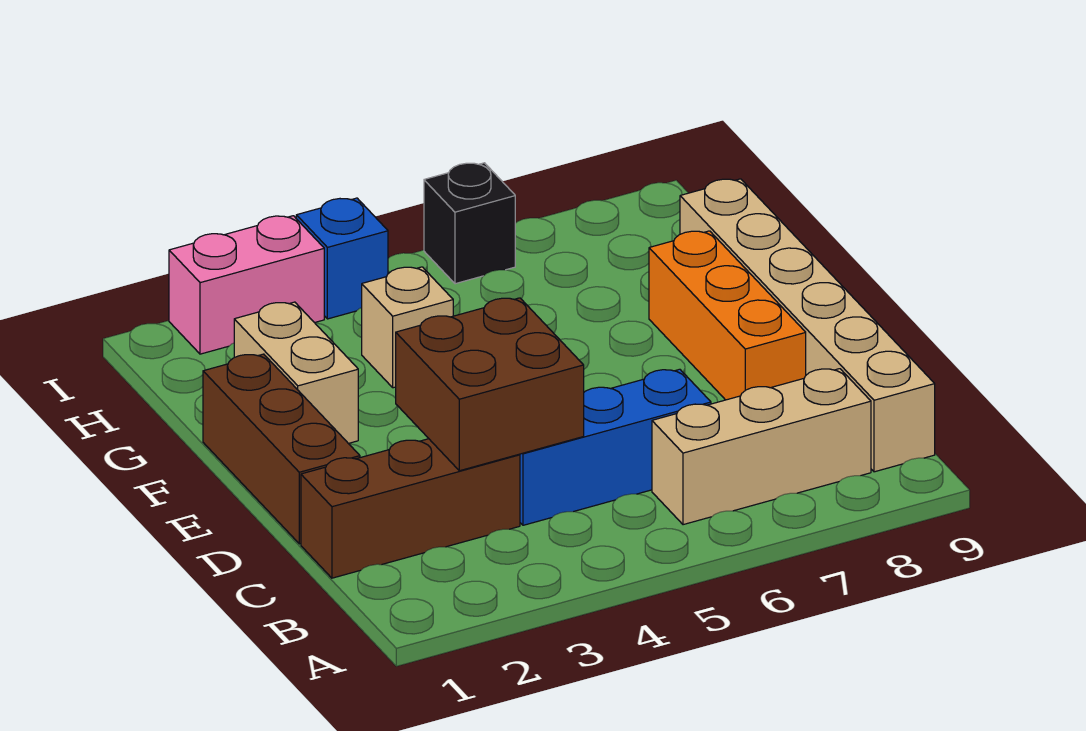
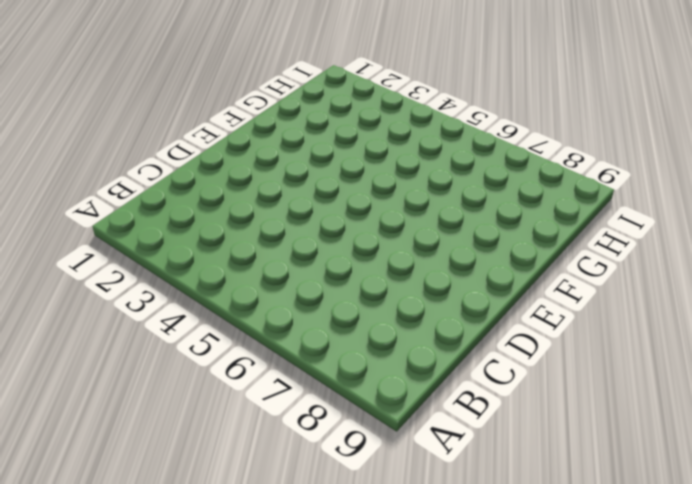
none -> tan 1x3 brick [652,369,871,525]
none -> tan 1x6 brick [680,179,935,472]
none -> brown 1x3 brick [301,439,520,578]

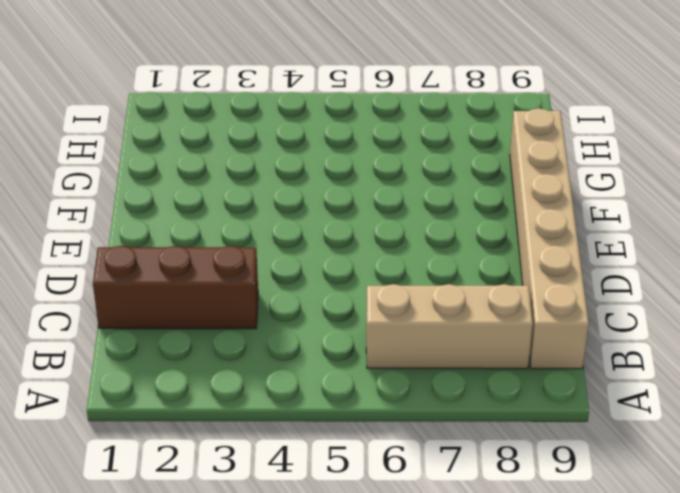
none -> blue 1x3 brick [520,369,711,525]
none -> brown 1x3 brick [203,354,360,544]
none -> orange 1x3 brick [649,231,806,400]

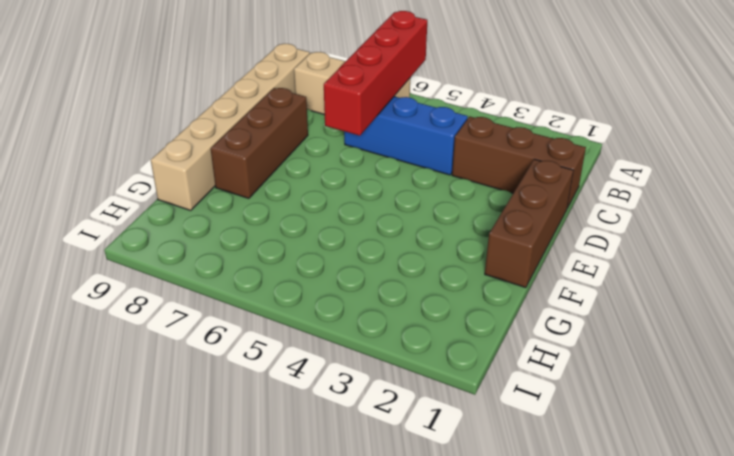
red 1x4 brick [324,11,427,136] -> none
brown 1x3 brick [211,88,308,198] -> orange 1x3 brick [649,231,806,400]
none -> tan 1x2 brick [234,302,358,443]
none -> tan 1x1 brick [362,267,453,388]
none -> pink 1x2 brick [169,216,324,354]

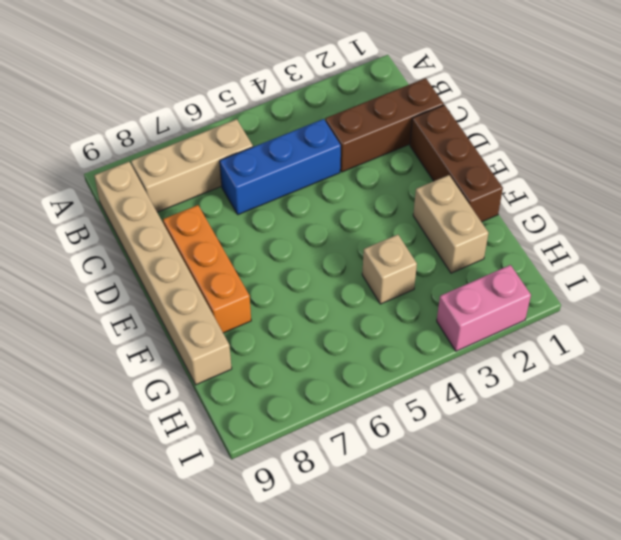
none -> blue 1x1 brick [296,198,388,319]
none -> black 1x1 brick [424,163,515,284]
none -> brown 2x2 brick [396,298,584,471]

